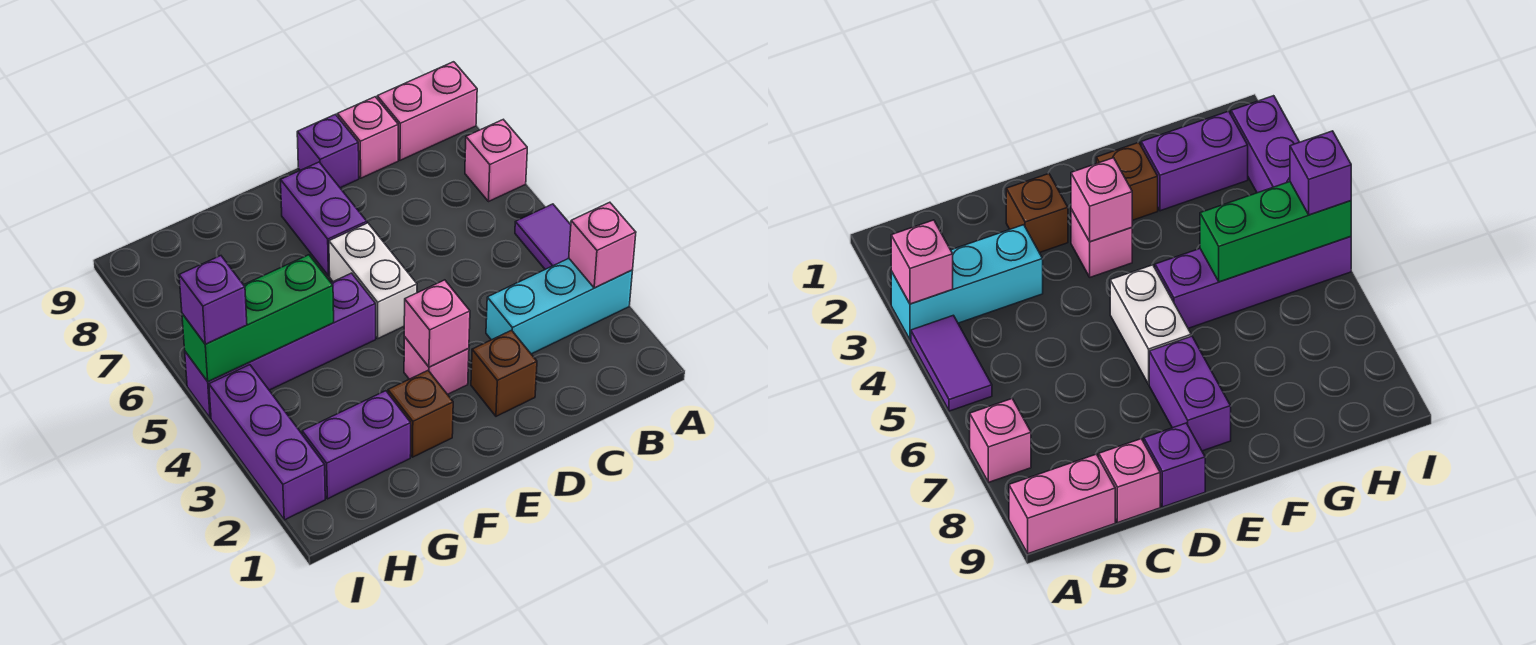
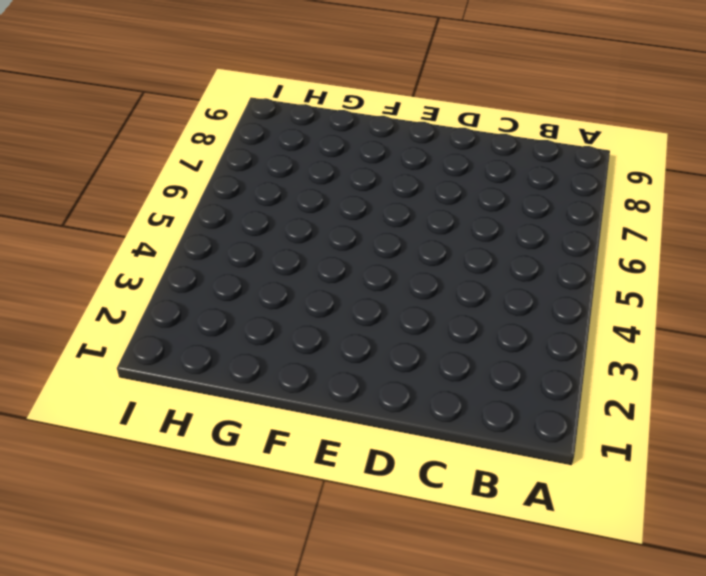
none -> cyan 1x3 brick [486,258,633,354]
none -> purple 1x2 tile [515,204,571,269]
none -> pink 1x1 brick [465,120,527,202]

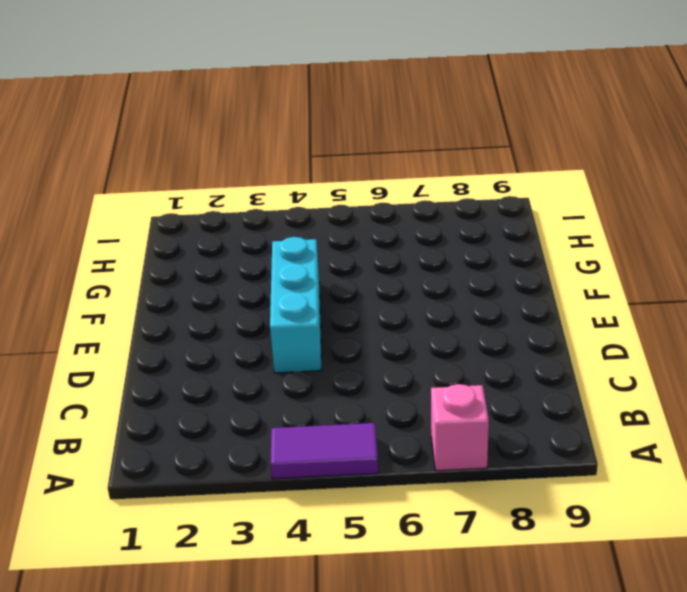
cyan 1x3 brick [270,237,321,373] -> cyan 1x3 brick moved to [486,258,633,354]
none -> pink 1x2 brick [377,62,477,160]
none -> pink 1x1 brick [337,97,398,178]
none -> brown 1x1 brick [471,330,537,416]

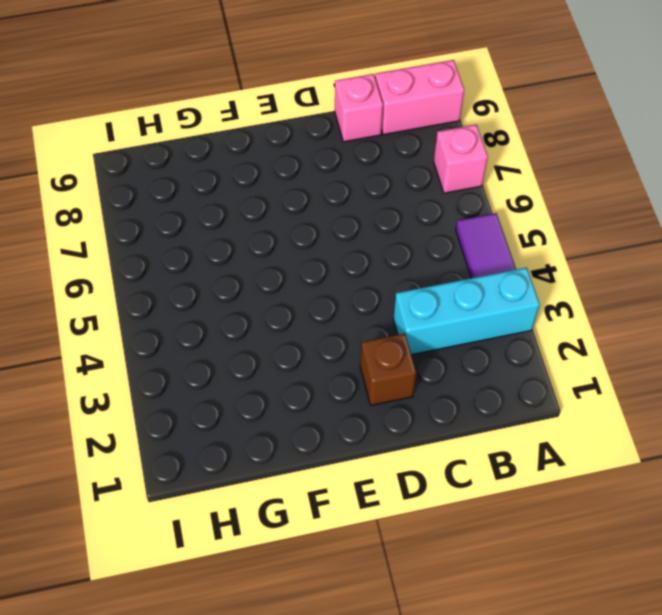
none -> purple 1x1 brick [297,114,359,188]
none -> pink 1x1 brick [404,337,469,395]
none -> white 1x2 brick [329,223,417,338]

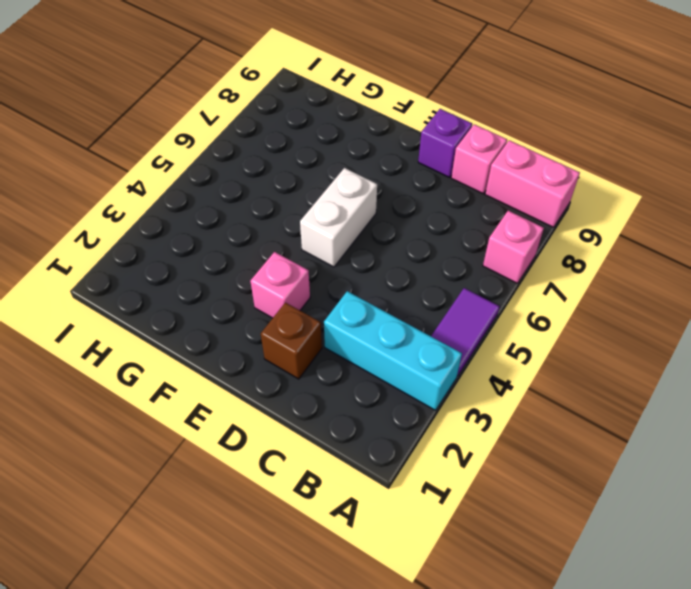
none -> purple 1x2 brick [281,162,367,276]
none -> brown 1x1 brick [388,371,453,457]
none -> purple 1x4 brick [185,273,376,418]

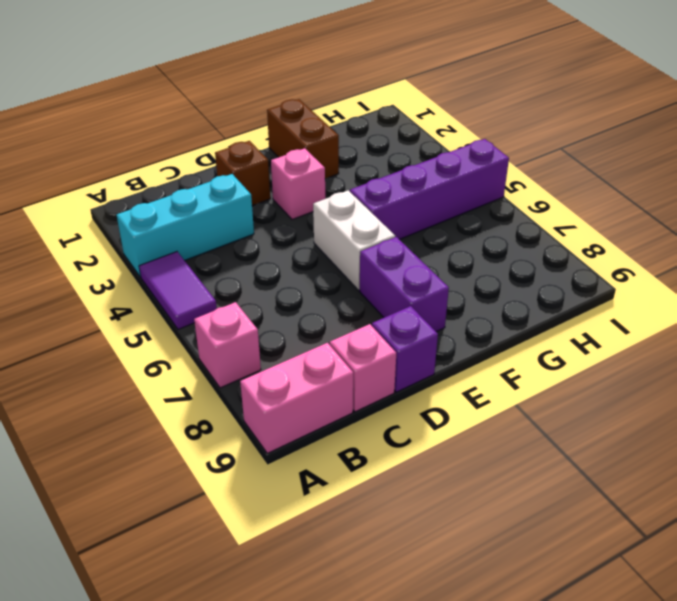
brown 1x2 brick [267,99,339,179] -> brown 1x1 brick [388,371,453,457]
none -> purple 1x2 brick [302,391,411,499]
none -> purple 1x3 brick [209,365,325,520]
none -> pink 1x1 brick [569,202,636,288]

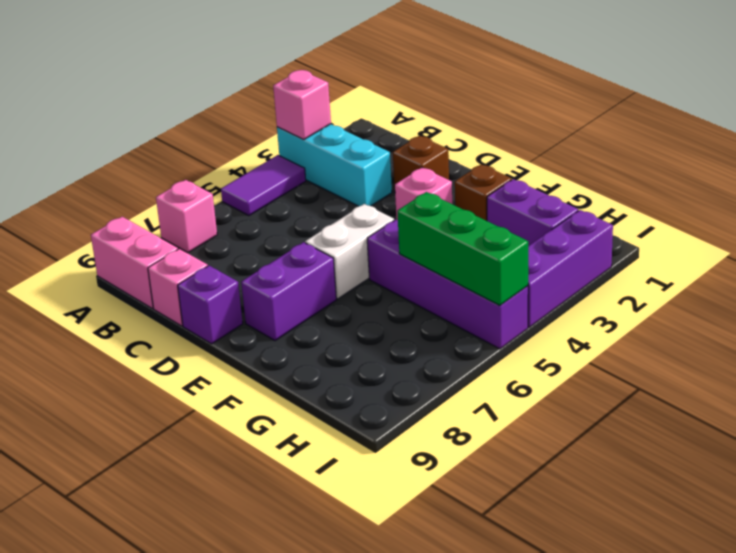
none -> pink 1x1 brick [404,280,470,367]
none -> purple 1x1 brick [179,256,247,344]

